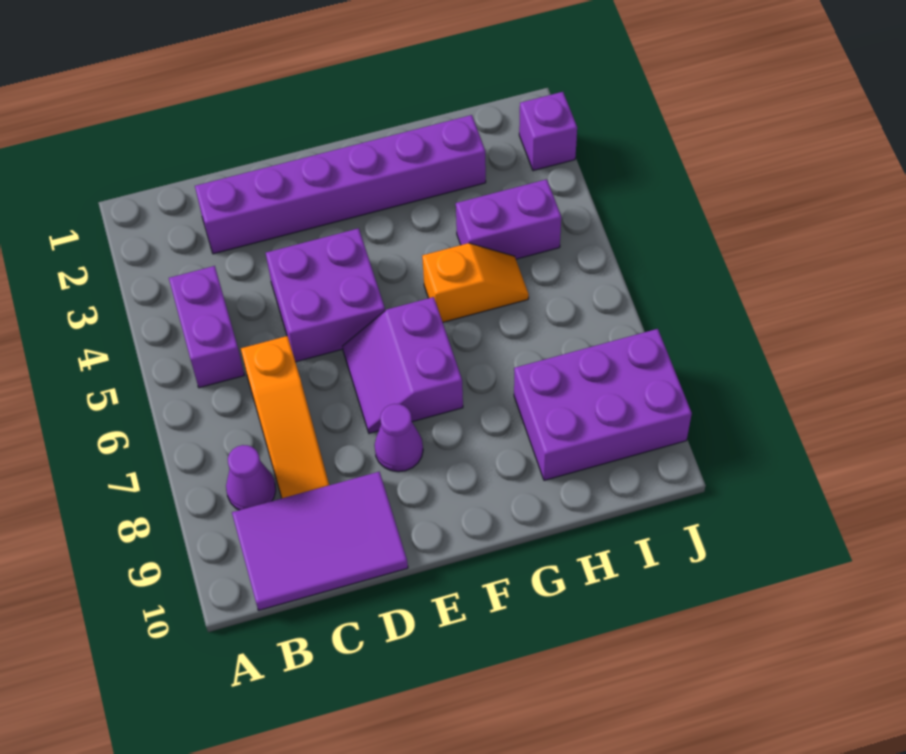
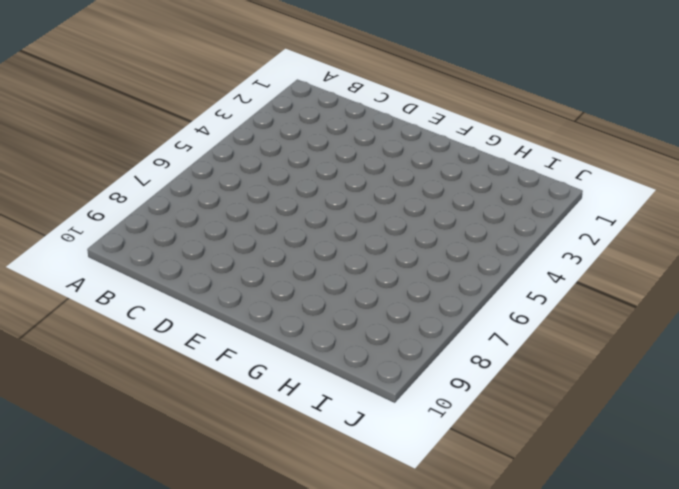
none -> purple 1x2 brick [169,266,244,388]
none -> purple 1x1 cone [226,445,276,510]
none -> purple 2x3 tile [232,472,408,610]

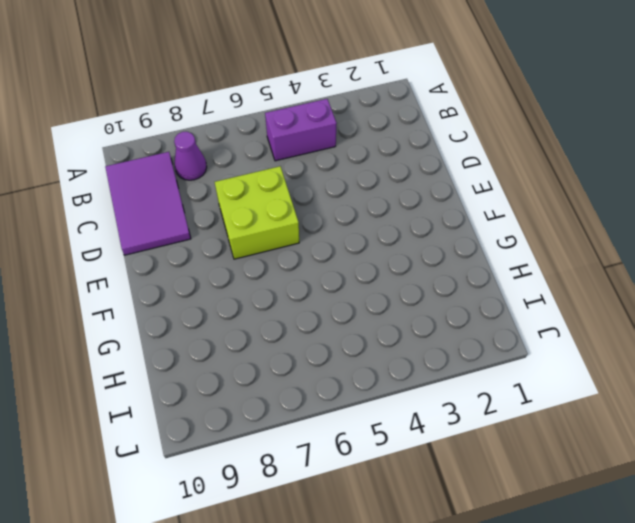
lime 2x2 brick [215,166,299,259] -> purple 2x2 slope [343,297,463,433]
none -> purple 1x6 brick [195,115,486,254]
none -> orange 1x3 slope [241,336,329,498]
none -> purple 2x2 brick [266,228,385,362]

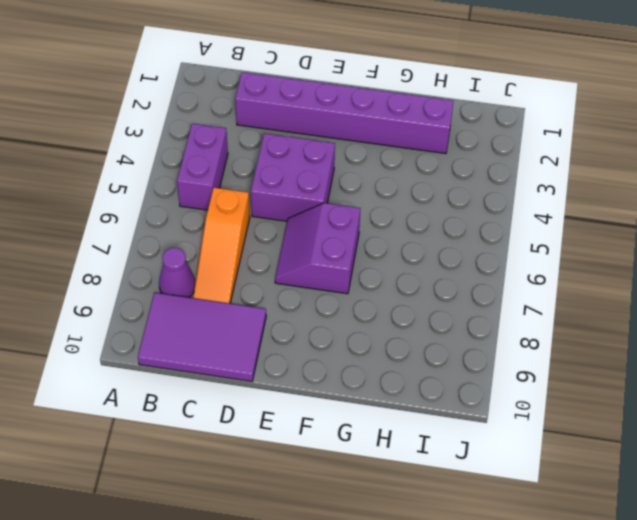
none -> purple 1x1 cone [374,404,423,472]
none -> orange 1x2 slope [422,243,529,322]
none -> purple 1x2 brick [456,179,561,259]

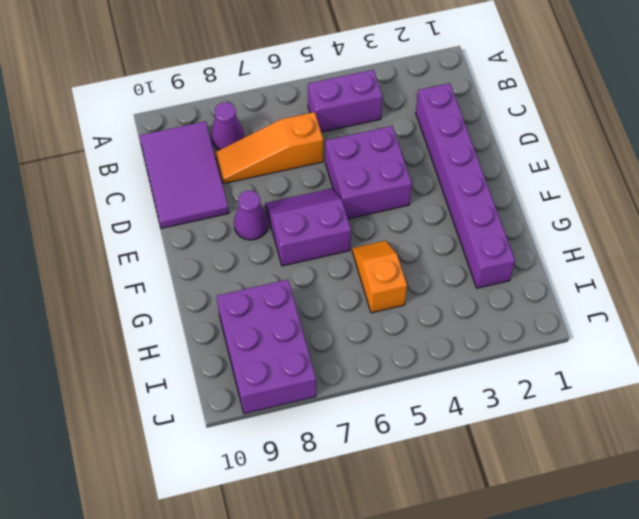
orange 1x2 slope [352,241,407,313] -> orange 1x2 slope turned to [422,243,529,322]
none -> purple 1x2 brick [456,179,561,259]
none -> purple 1x1 brick [519,92,577,171]

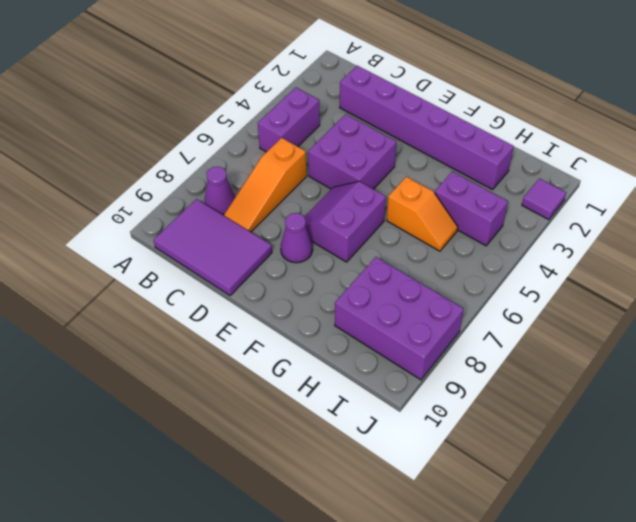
purple 1x1 tile [522,179,566,220] -> purple 1x1 brick [519,92,577,171]

